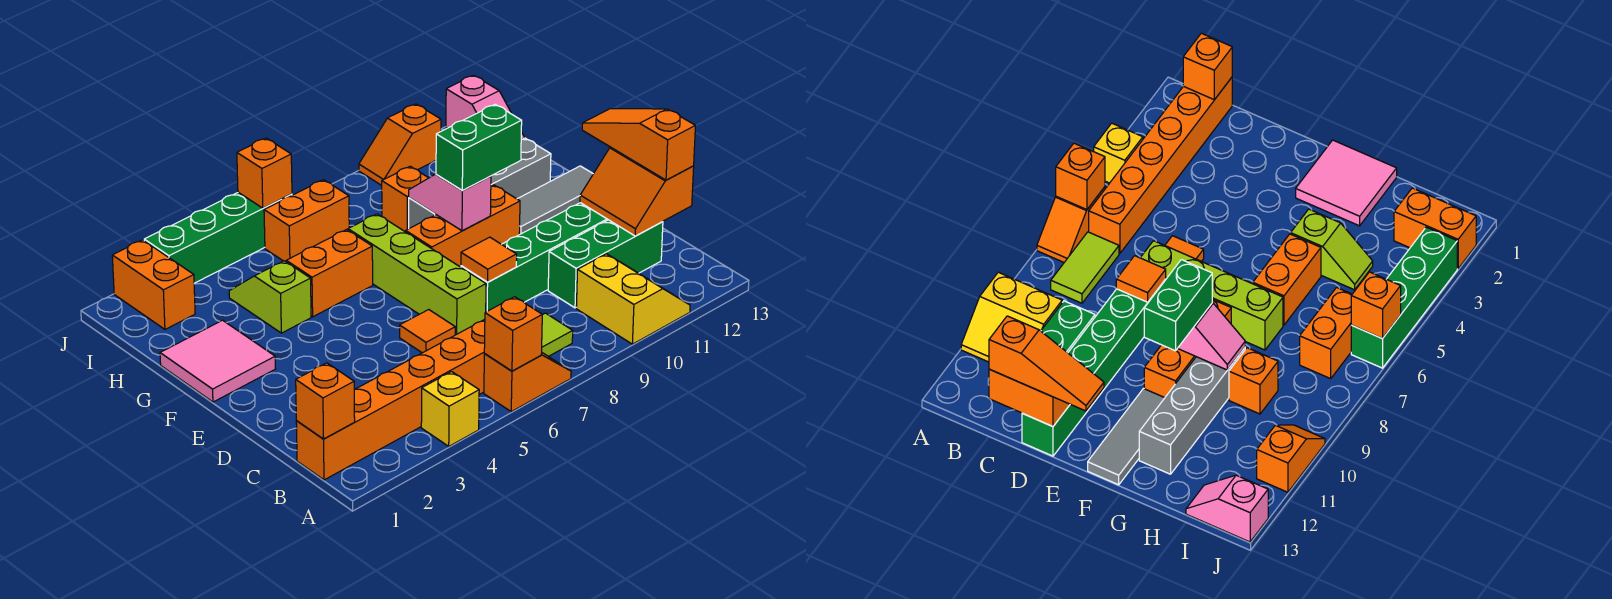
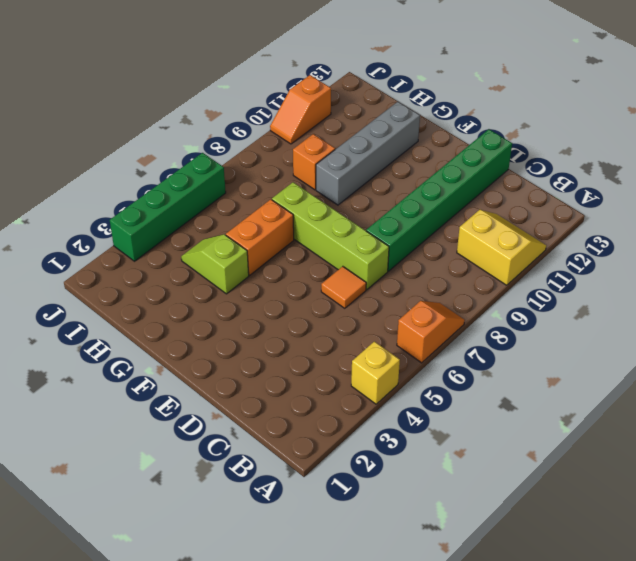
none -> orange 1x6 brick [296,319,485,480]
none -> lime 1x2 tile [542,313,573,356]
none -> green 1x3 brick [548,220,663,308]

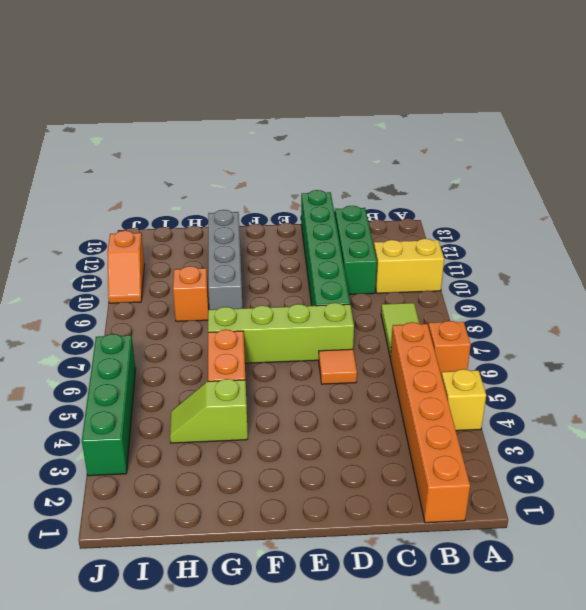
none -> pink 2x2 tile [160,320,275,402]
none -> orange 1x3 brick [406,185,520,267]
none -> grey 1x3 tile [518,166,593,235]

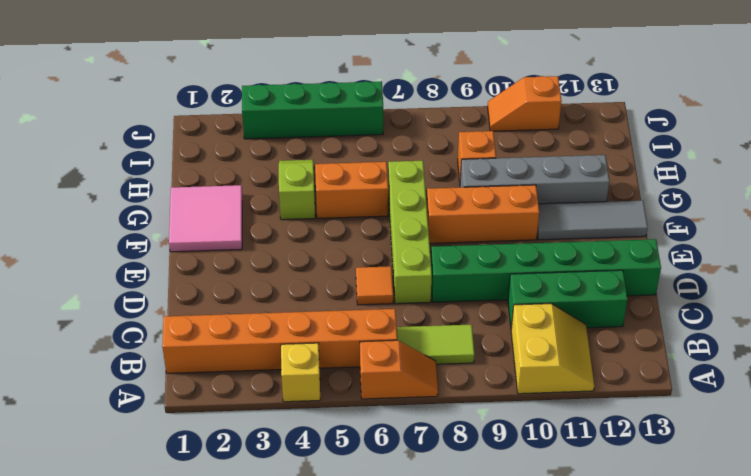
none -> orange 1x2 brick [112,240,195,329]
none -> orange 1x2 brick [264,180,349,262]
none -> pink 1x2 slope [446,75,525,139]

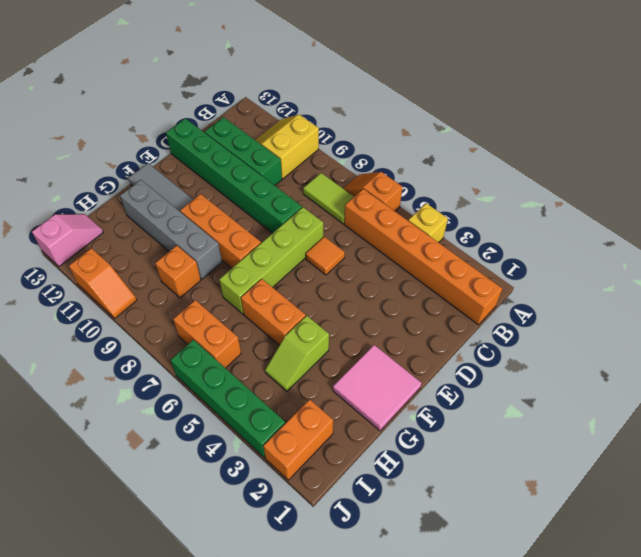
none -> orange 1x1 brick [484,297,542,371]
none -> orange 1x1 brick [296,363,355,439]
none -> orange 2x2 slope [580,147,694,236]

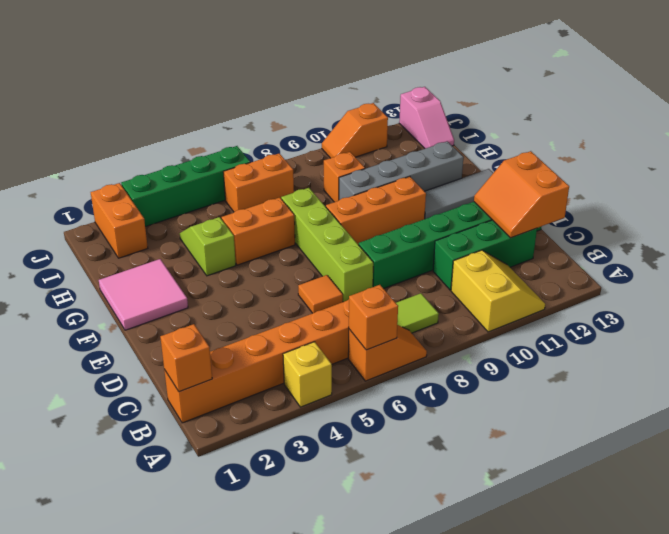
none -> orange 1x1 tile [461,237,517,282]
none -> pink 1x2 slope [409,174,491,231]
none -> orange 1x1 brick [237,138,292,208]

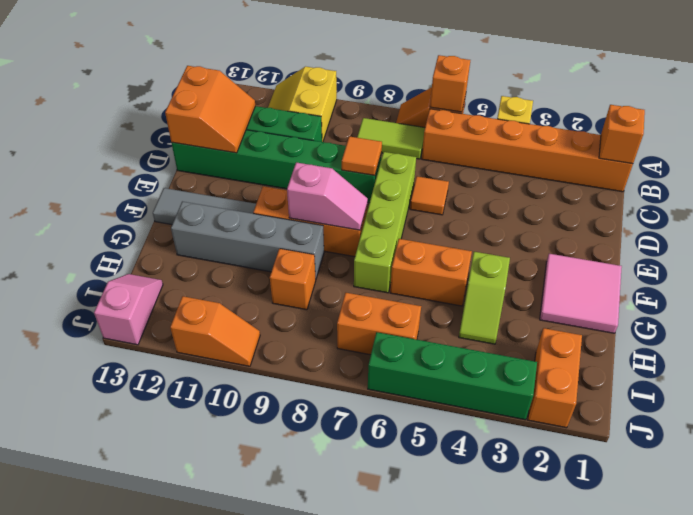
pink 1x2 slope [287,162,368,230] -> pink 1x2 slope turned to [409,174,491,231]
none -> orange 1x1 brick [237,138,292,208]
none -> orange 1x3 slope [582,109,695,180]
none -> green 1x2 brick [436,104,522,191]

